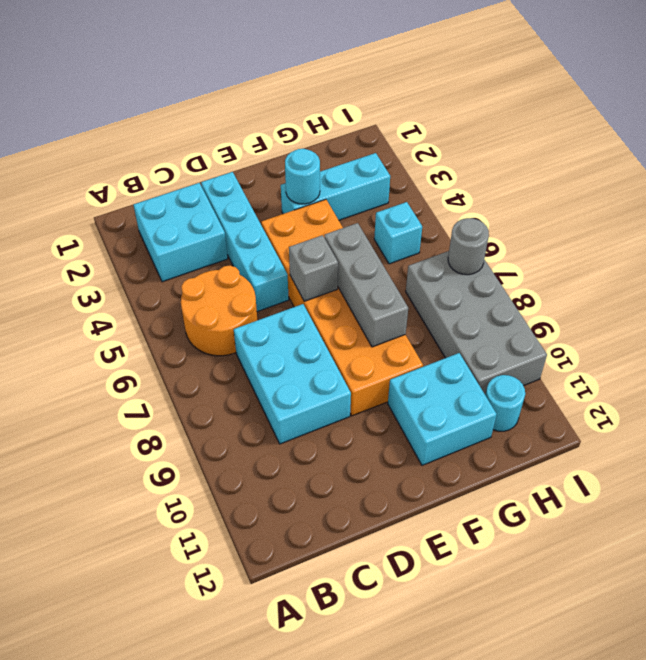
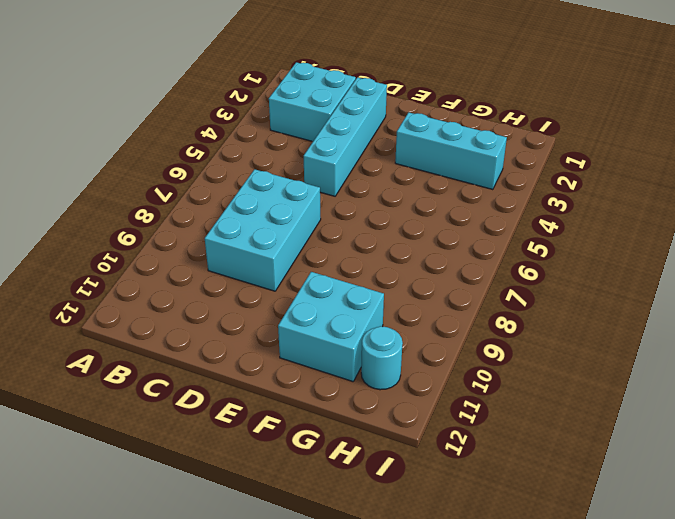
none -> orange 2x2 round brick [181,266,257,356]
none -> orange 2x6 brick [261,199,423,416]
none -> cyan 1x1 brick [374,202,422,264]

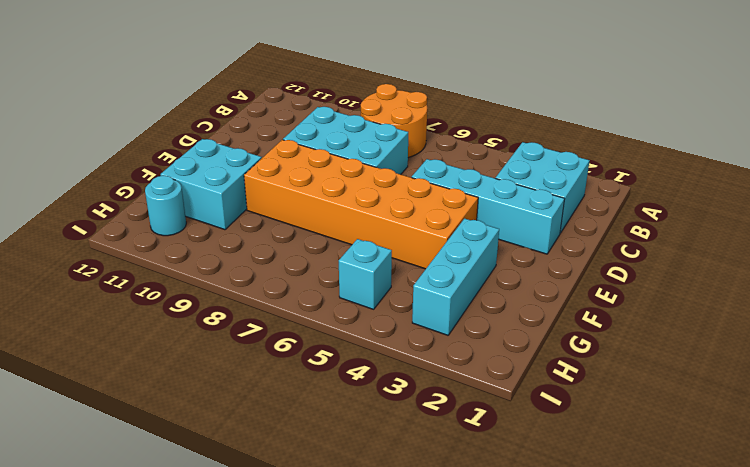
orange 2x2 round brick [361,84,427,158] -> orange 2x2 round brick moved to [181,266,257,356]
none -> grey 2x4 brick [406,251,547,394]
none -> grey 1x1 brick [289,235,338,301]
none -> cyan 1x1 round brick [285,149,320,204]

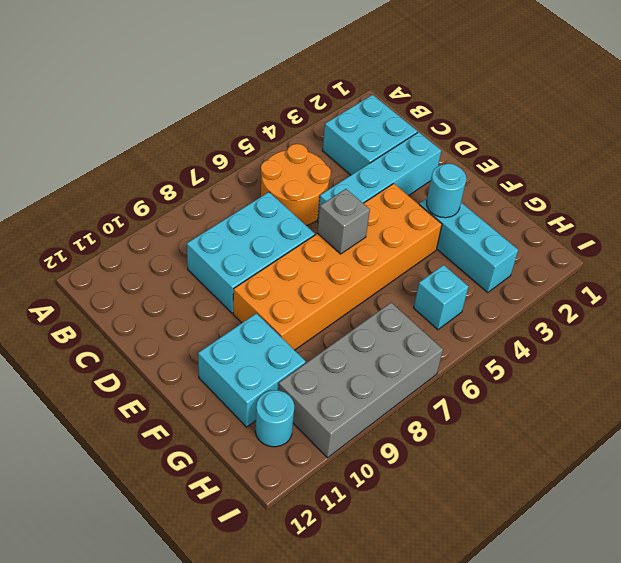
none -> grey 1x3 brick [324,223,408,347]
none -> grey 1x1 round brick [448,218,489,275]

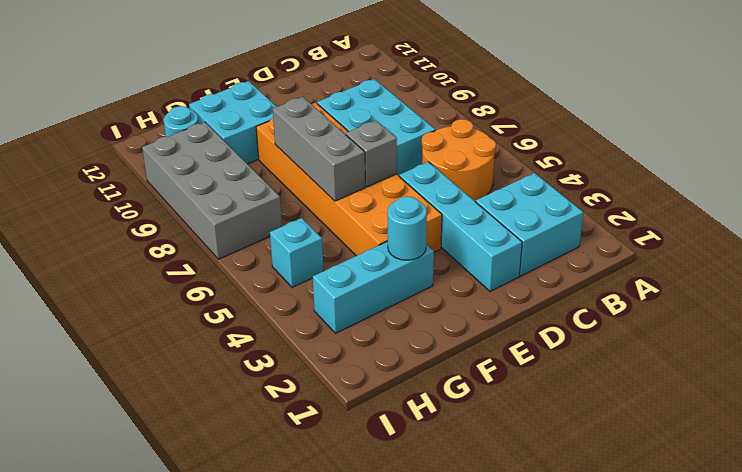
none -> grey 1x1 round brick [448,218,489,275]

